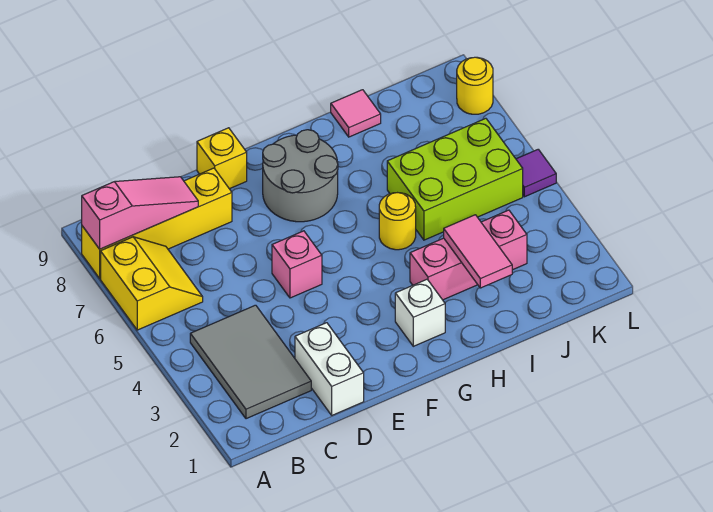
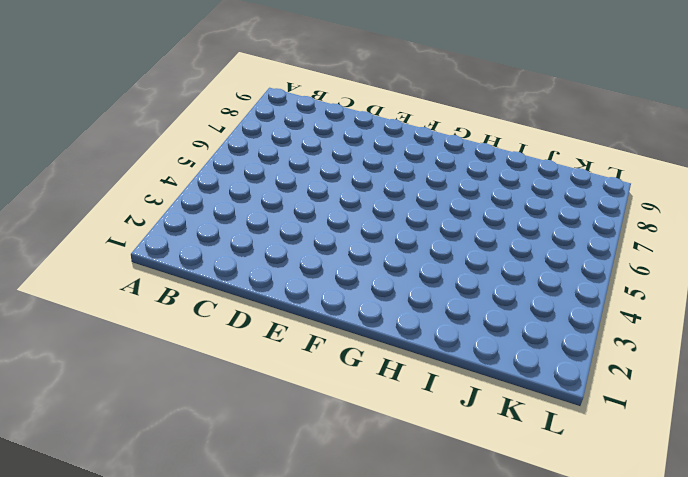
none -> yellow 2x2 slope [101,237,203,330]
none -> yellow 1x4 brick [82,168,232,278]
none -> grey 2x3 tile [190,305,311,419]

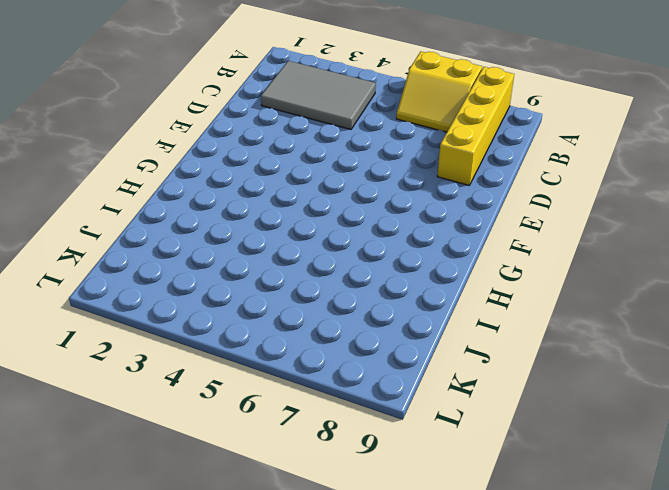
none -> white 1x2 brick [295,323,364,415]
none -> pink 1x1 brick [272,231,322,298]
none -> yellow 1x1 brick [197,128,247,189]

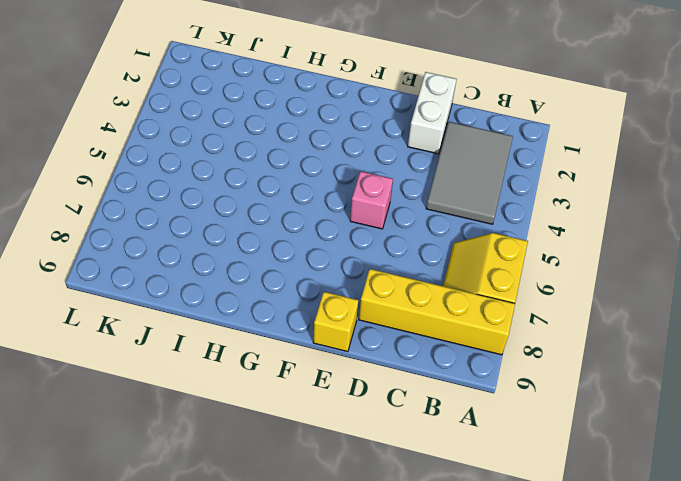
none -> grey 2x2 round brick [263,130,338,222]
none -> white 1x1 brick [395,279,445,346]
none -> pink 1x3 brick [410,210,527,300]

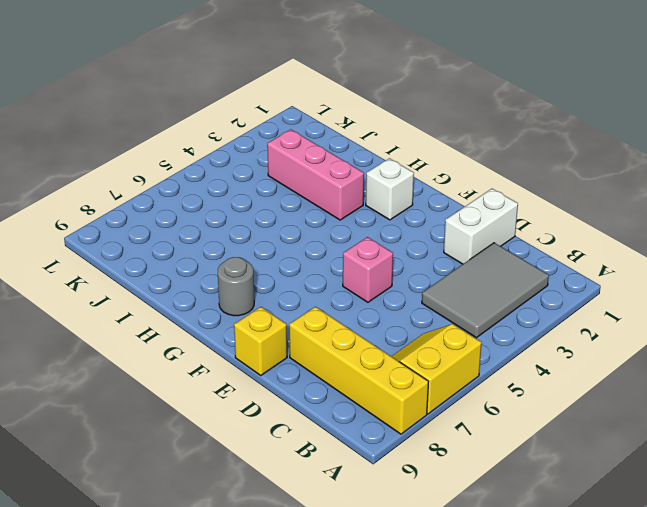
grey 1x1 round brick [218,257,254,316] -> grey 2x2 round brick [263,130,338,222]
none -> yellow 1x1 round brick [379,193,416,250]
none -> lime 2x3 brick [387,118,523,240]
none -> pink 1x1 tile [331,90,381,137]

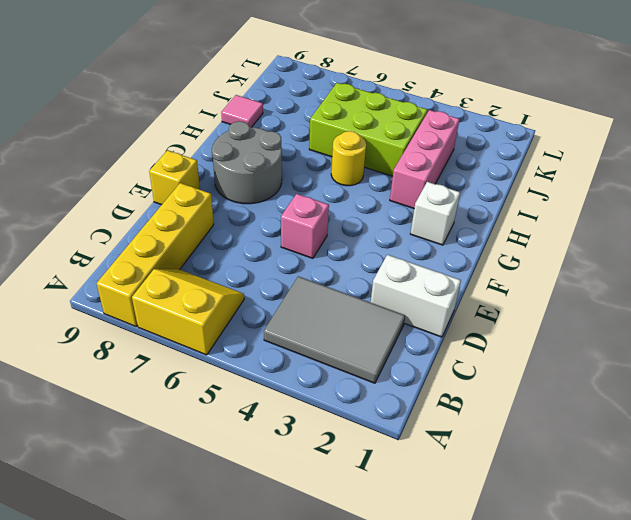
lime 2x3 brick [309,83,427,176] -> lime 2x3 brick turned to [387,118,523,240]
none -> purple 1x1 tile [516,149,556,197]
none -> yellow 1x1 round brick [457,57,493,114]
none -> pink 1x3 slope [82,177,198,249]

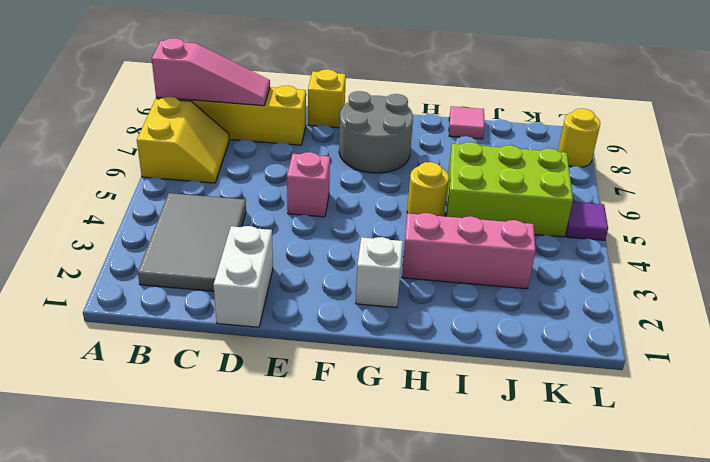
none -> pink 1x2 tile [444,215,512,288]

